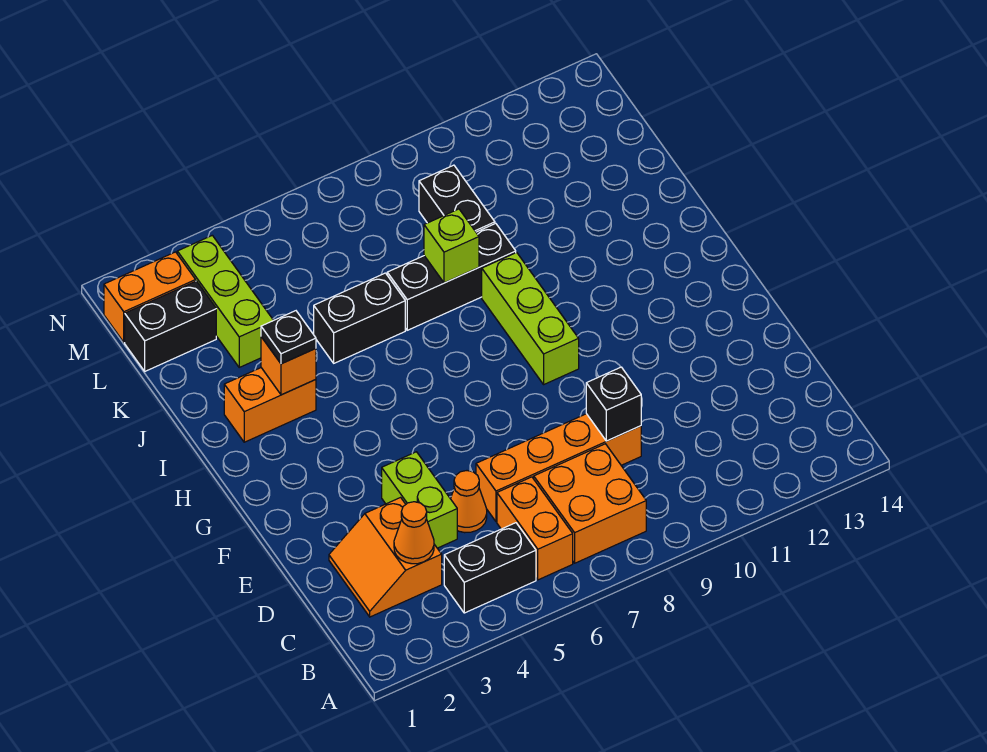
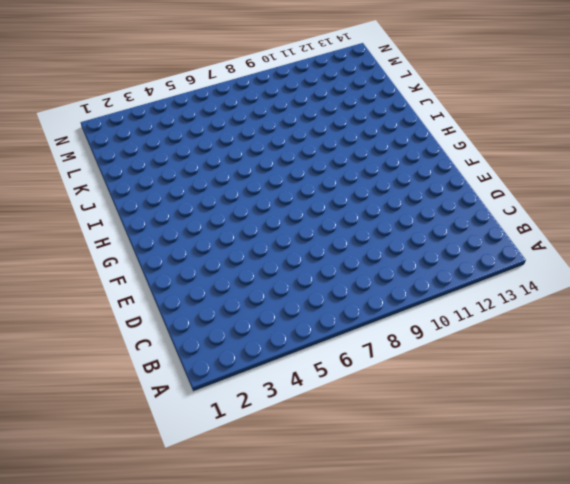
none -> black 1x2 brick [444,523,536,613]
none -> orange 1x2 brick [497,477,573,580]
none -> orange 2x2 brick [534,444,646,563]

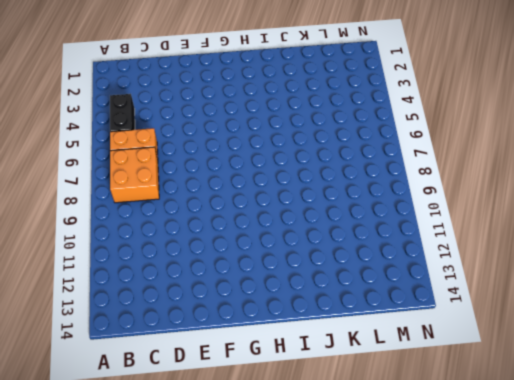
none -> orange 2x2 slope [329,498,442,617]
none -> lime 1x2 brick [382,452,457,548]
none -> orange 1x1 cone [451,471,487,533]

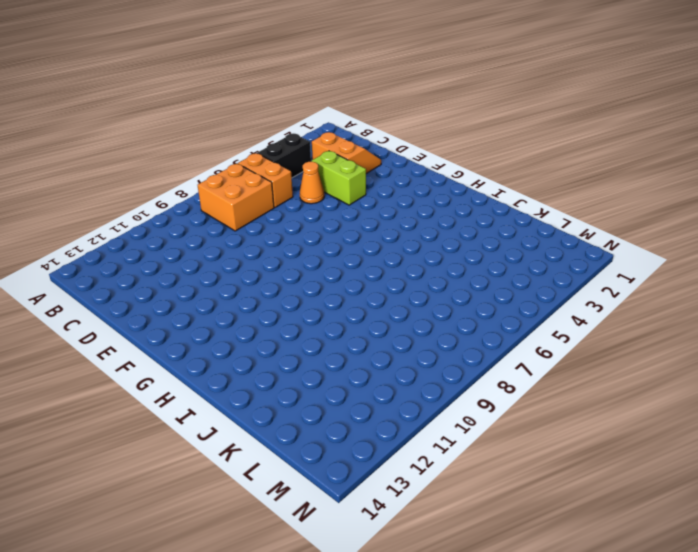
none -> orange 1x4 brick [476,414,641,522]
none -> lime 1x3 brick [482,253,579,384]
none -> orange 1x2 brick [224,368,316,442]

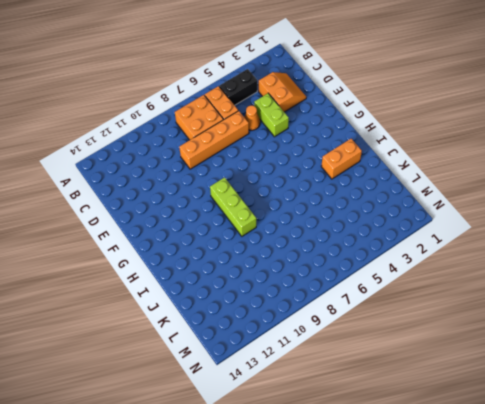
none -> black 1x2 brick [314,273,405,363]
none -> black 1x3 brick [387,223,516,330]
none -> lime 1x3 brick [177,235,273,367]

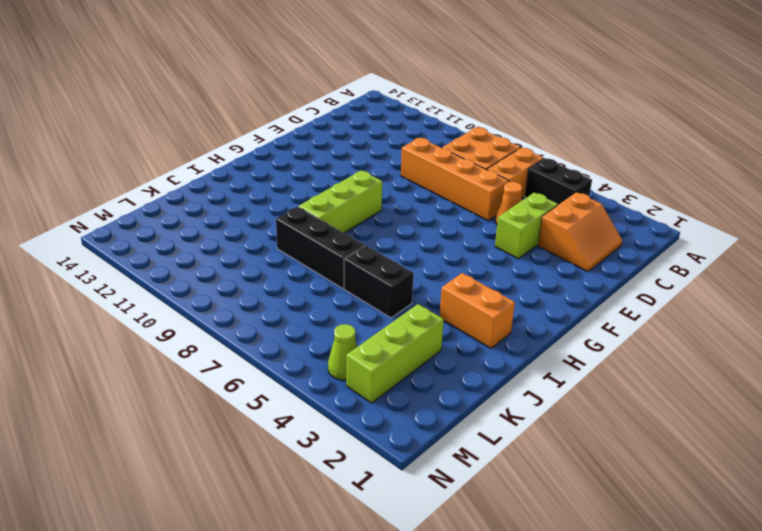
lime 1x1 cone [328,324,357,380] -> none
none -> black 1x2 brick [419,165,495,232]
none -> black 1x2 brick [125,281,216,371]
none -> orange 1x2 brick [104,252,196,342]

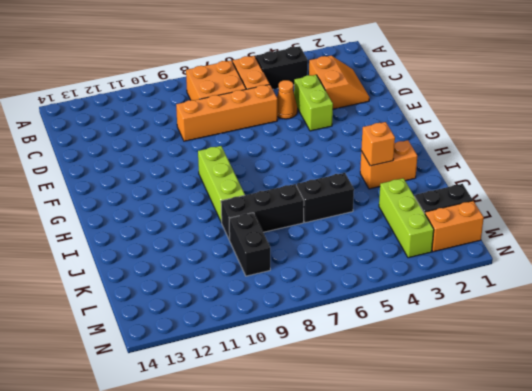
none -> orange 1x1 cone [394,502,434,564]
none -> black 1x1 brick [586,367,641,441]
none -> lime 1x1 brick [424,209,479,283]

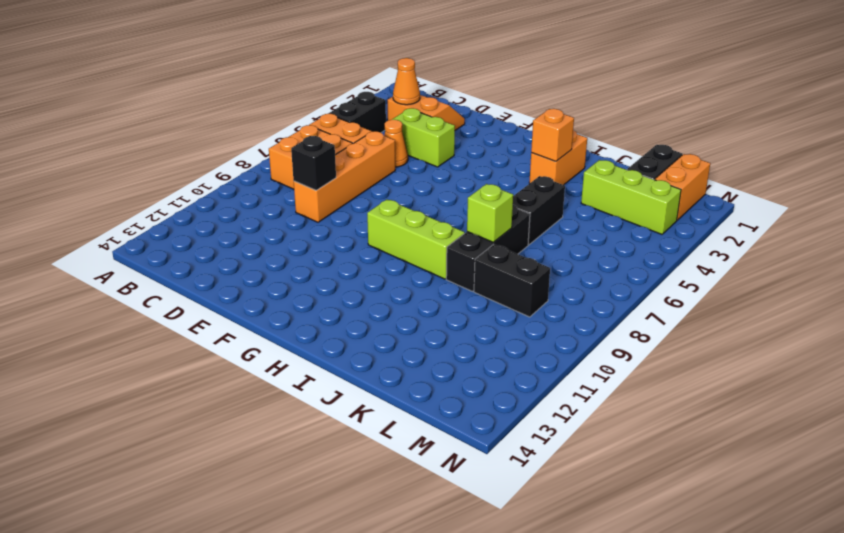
none -> black 1x1 plate [261,311,316,364]

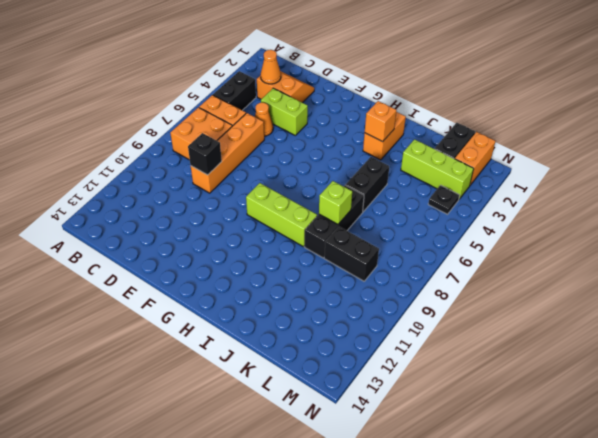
black 1x1 plate [428,185,459,214] -> black 1x1 plate moved to [261,311,316,364]

